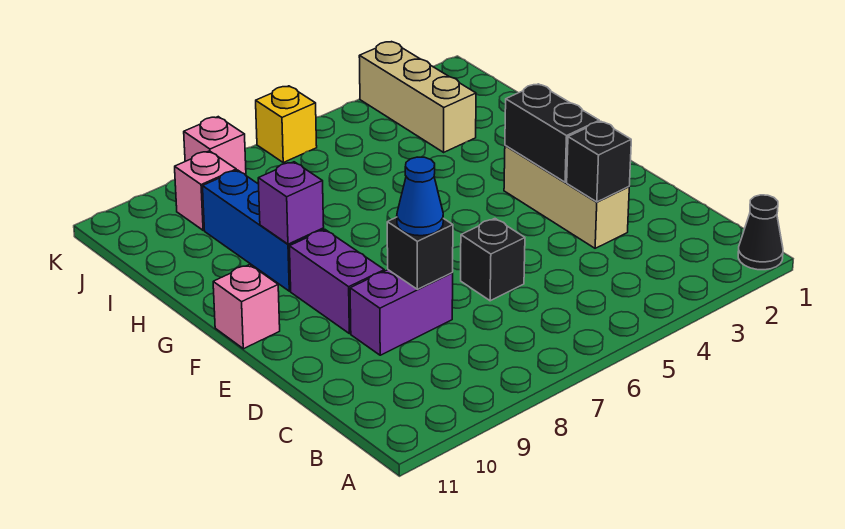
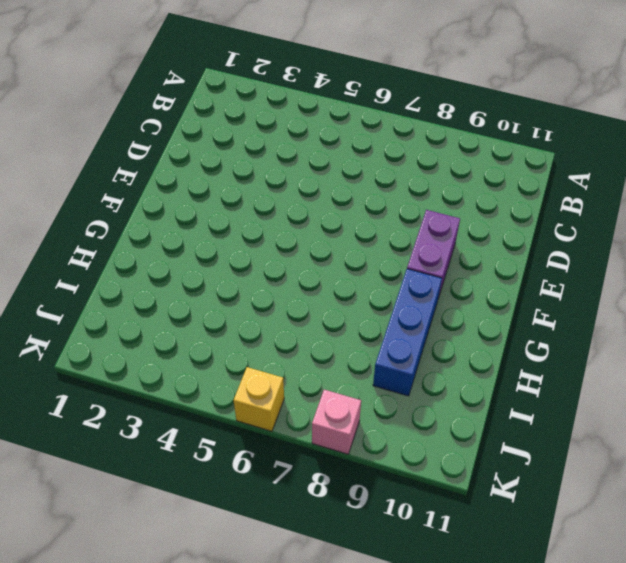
none -> black 1x1 cone [738,195,783,270]
none -> tan 1x3 brick [504,145,629,248]
none -> black 1x1 brick [461,219,525,301]

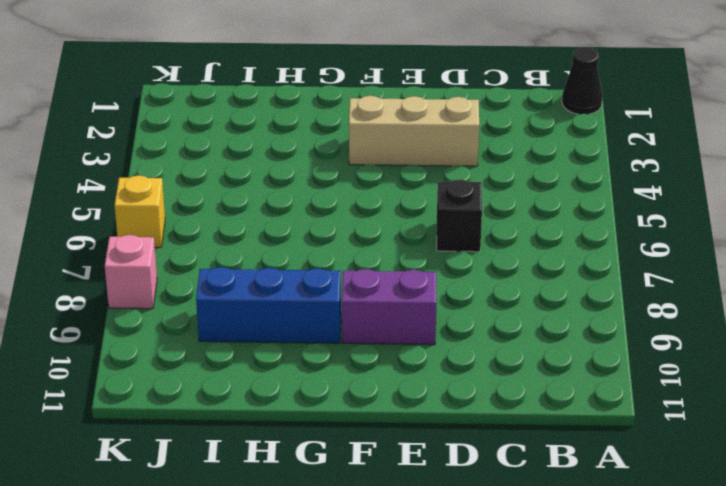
none -> purple 1x2 brick [350,270,453,355]
none -> pink 1x1 brick [213,264,280,349]
none -> tan 1x3 brick [359,42,476,152]

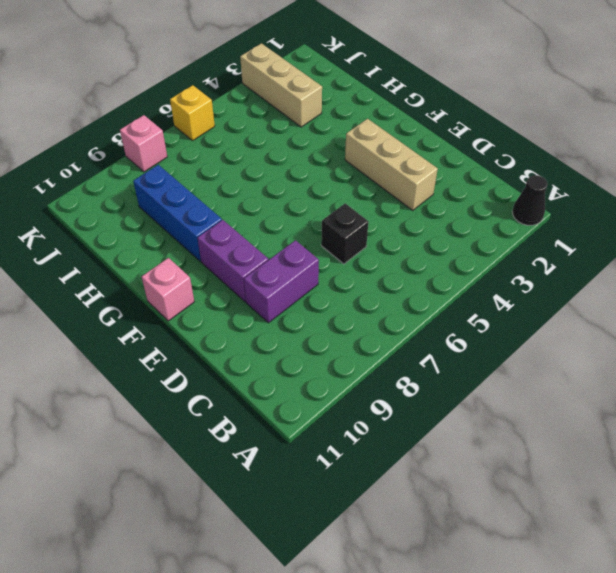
none -> pink 1x1 brick [175,151,236,230]
none -> black 1x1 brick [567,121,631,202]
none -> black 1x1 brick [387,217,453,289]

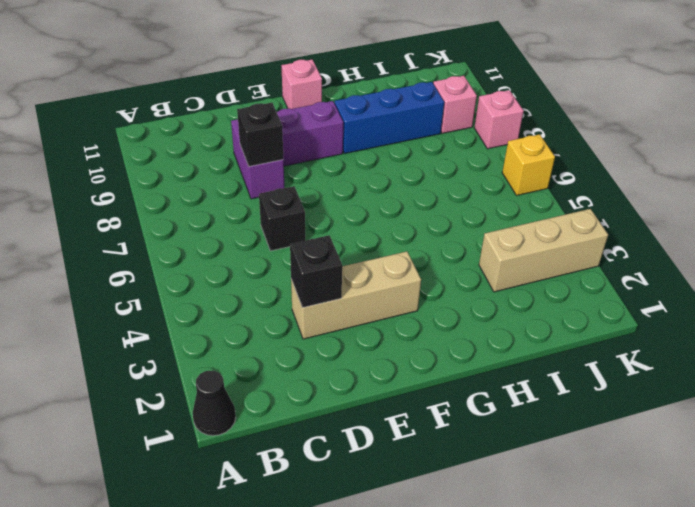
none -> black 1x2 brick [505,84,599,182]
none -> purple 1x1 brick [258,162,324,244]
none -> blue 1x1 cone [397,157,443,236]

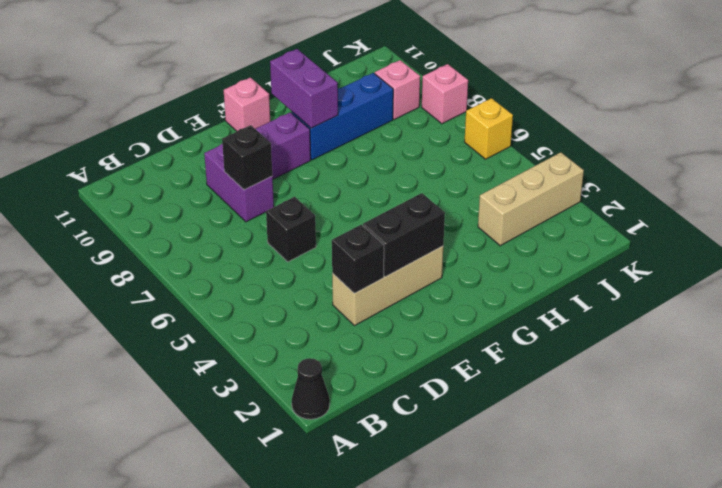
purple 1x2 brick [270,49,338,128] -> purple 1x1 brick [258,162,324,244]
none -> blue 1x1 cone [397,157,443,236]

